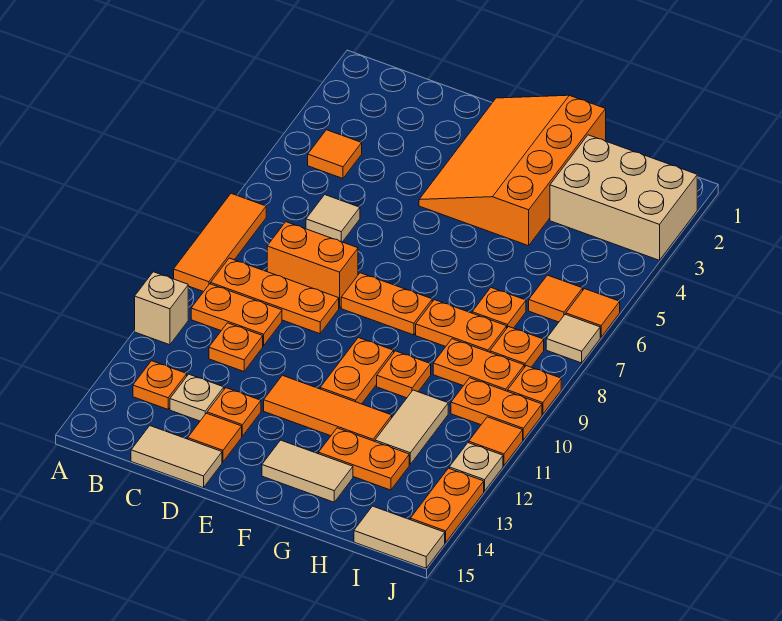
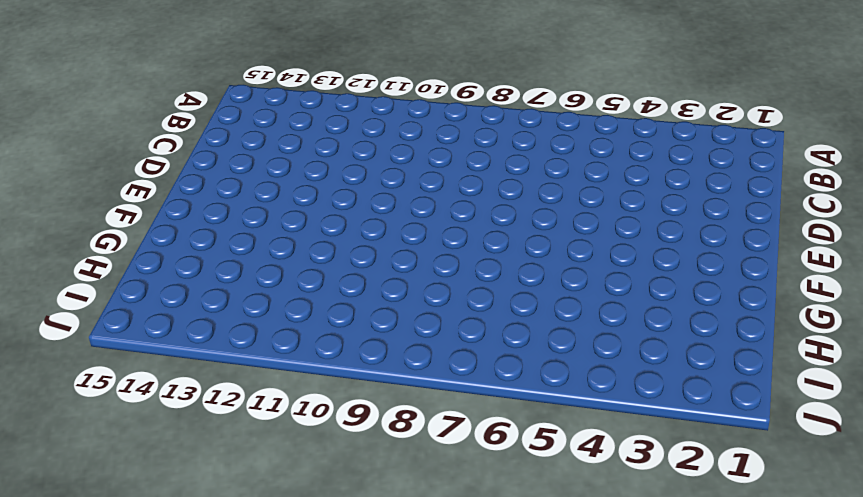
none -> orange 1x3 tile [174,194,266,292]
none -> tan 1x1 brick [135,272,188,345]
none -> orange 1x1 tile [308,130,362,178]
none -> orange 1x3 plate [211,258,339,334]

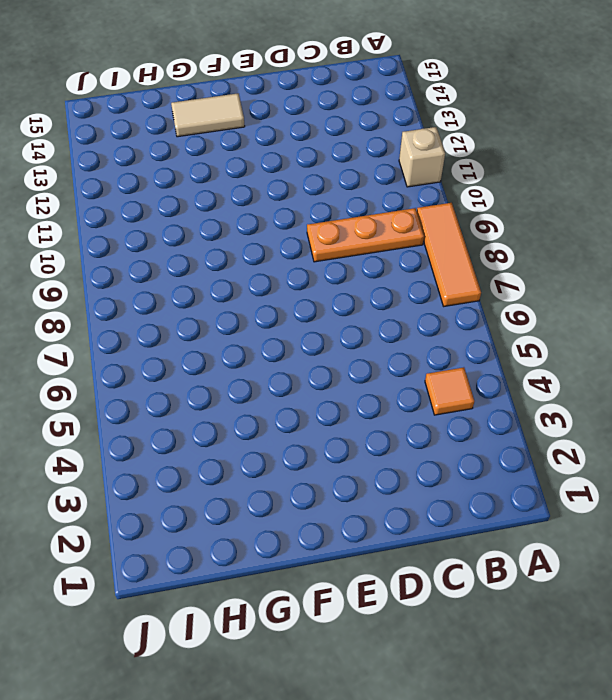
none -> orange 1x2 plate [191,284,282,346]
none -> orange 1x1 plate [133,361,187,409]
none -> tan 1x1 tile [306,195,360,242]
none -> orange 1x2 brick [267,222,358,308]

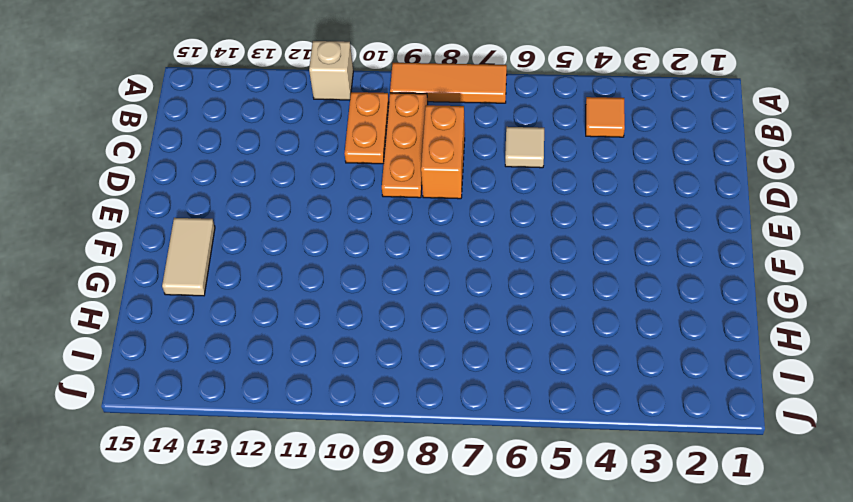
none -> orange 1x1 plate [133,361,187,409]
none -> orange 1x1 plate [209,323,263,372]
none -> tan 1x1 plate [170,374,224,421]
none -> tan 1x2 tile [131,426,222,488]

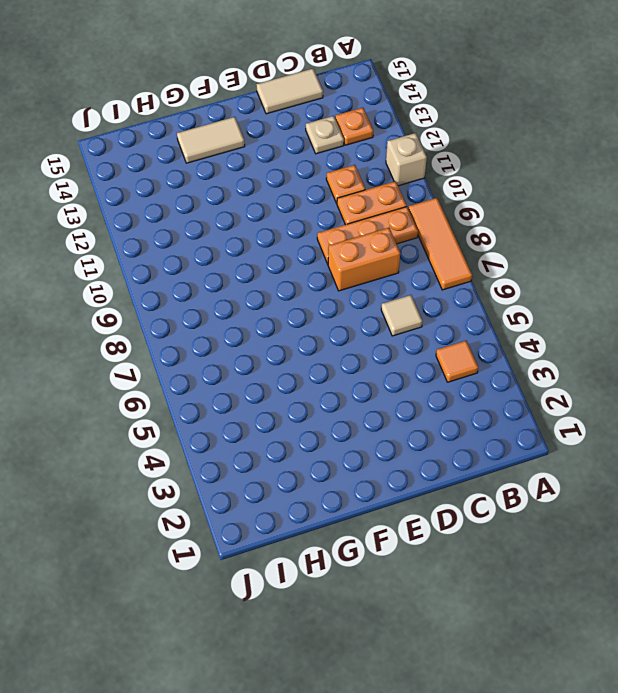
none -> orange 1x1 plate [207,388,261,436]
none -> orange 1x1 tile [188,413,242,462]
none -> orange 3x4 slope [419,95,606,246]
none -> orange 1x2 plate [341,273,432,335]

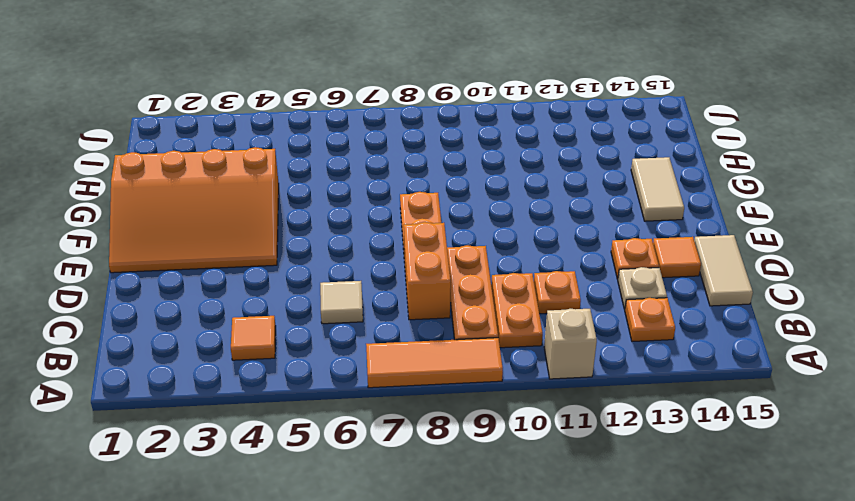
none -> orange 1x3 tile [264,375,392,441]
none -> orange 1x2 plate [320,338,394,404]
none -> orange 1x2 plate [416,300,507,352]
none -> orange 1x1 plate [377,351,431,398]

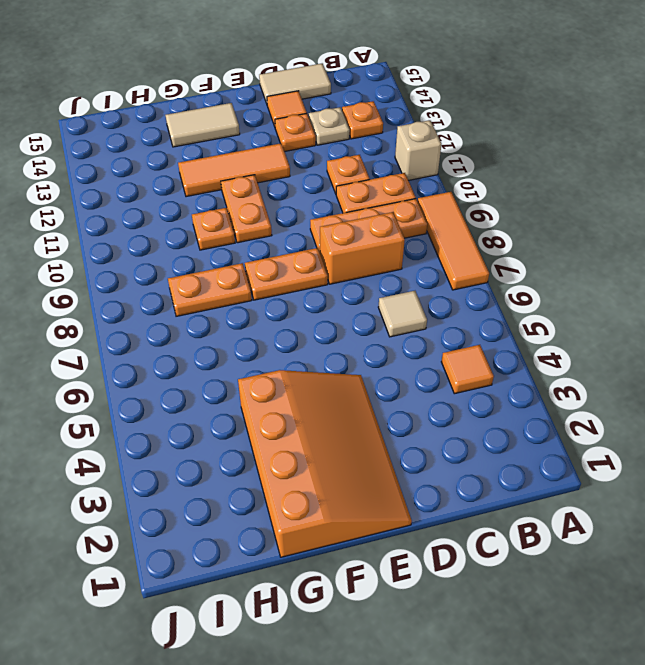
none -> orange 1x2 plate [319,428,409,490]
none -> tan 2x3 brick [550,135,697,260]
none -> orange 1x1 plate [472,288,526,328]
none -> orange 1x2 plate [433,339,524,391]

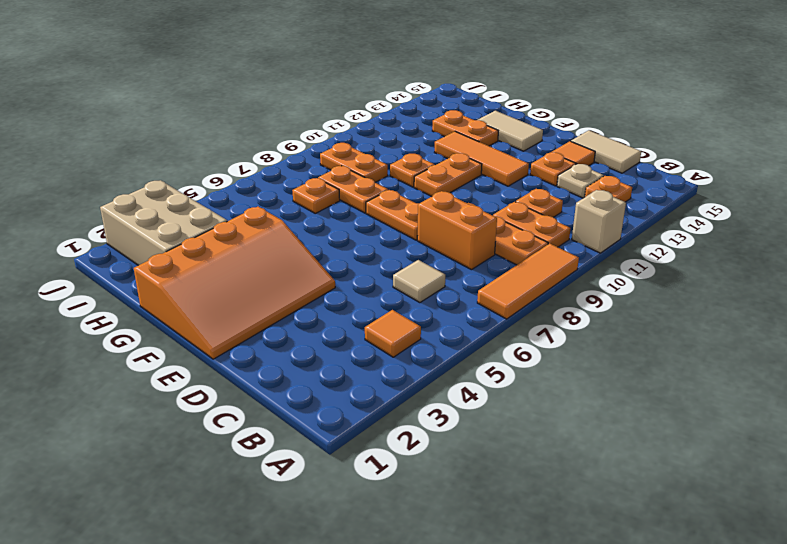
none -> tan 1x2 tile [375,390,448,464]
none -> orange 1x1 tile [529,275,583,322]
none -> orange 1x1 plate [490,327,544,368]
none -> orange 1x2 plate [451,378,542,440]

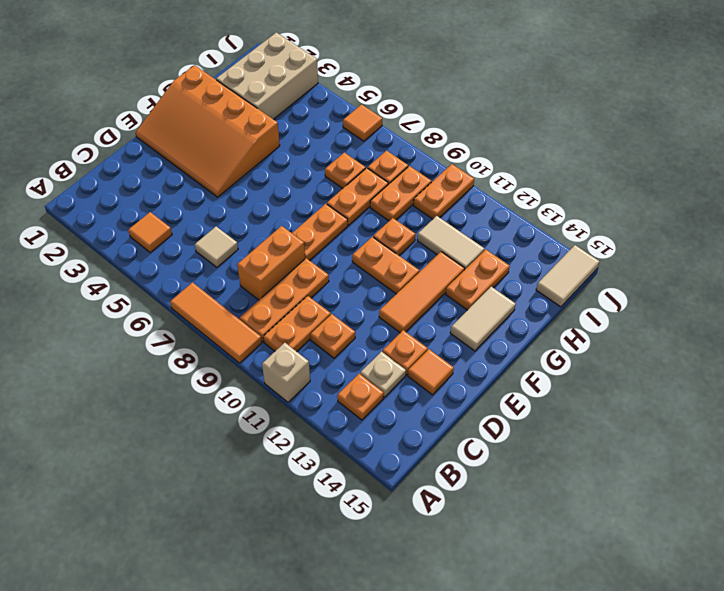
none -> tan 1x2 tile [131,426,222,488]
none -> orange 1x1 tile [529,275,583,322]
none -> tan 1x1 tile [546,314,600,363]
none -> orange 1x1 plate [508,366,561,414]

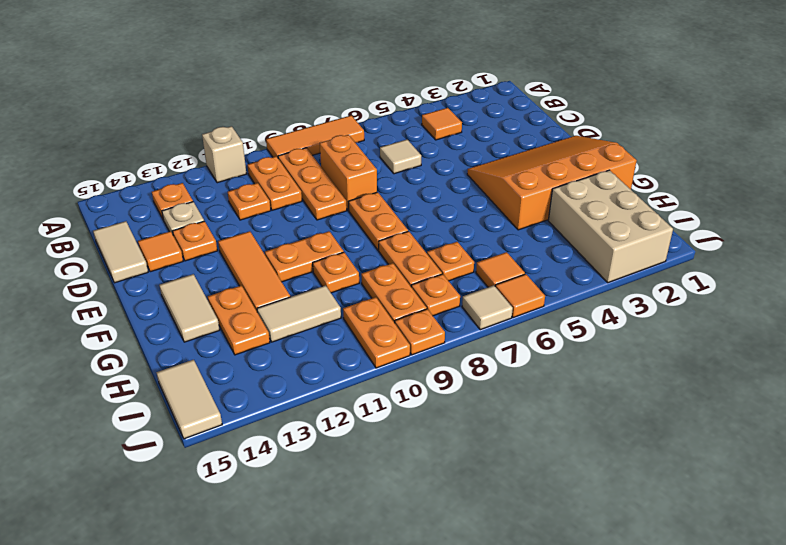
none -> orange 1x1 tile [469,417,523,466]
none -> tan 1x1 plate [449,443,503,491]
none -> orange 1x2 plate [410,468,484,543]

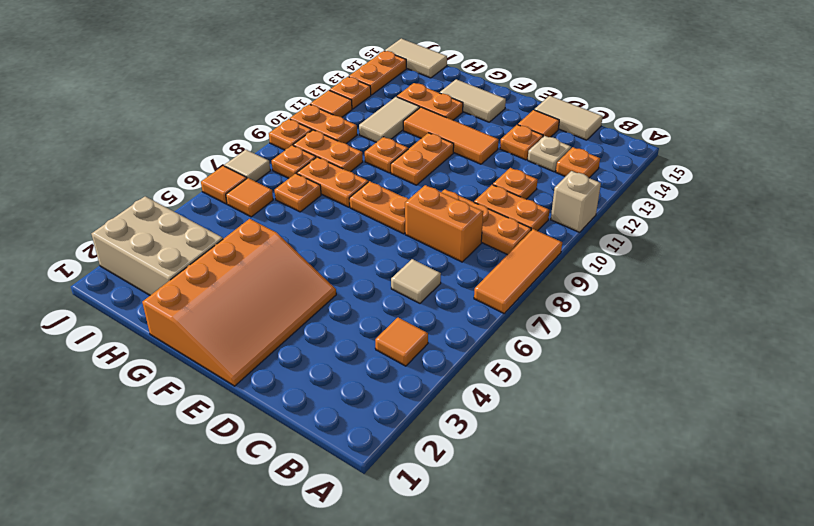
orange 1x1 plate [330,77,371,109] -> tan 1x1 plate [449,443,503,491]

